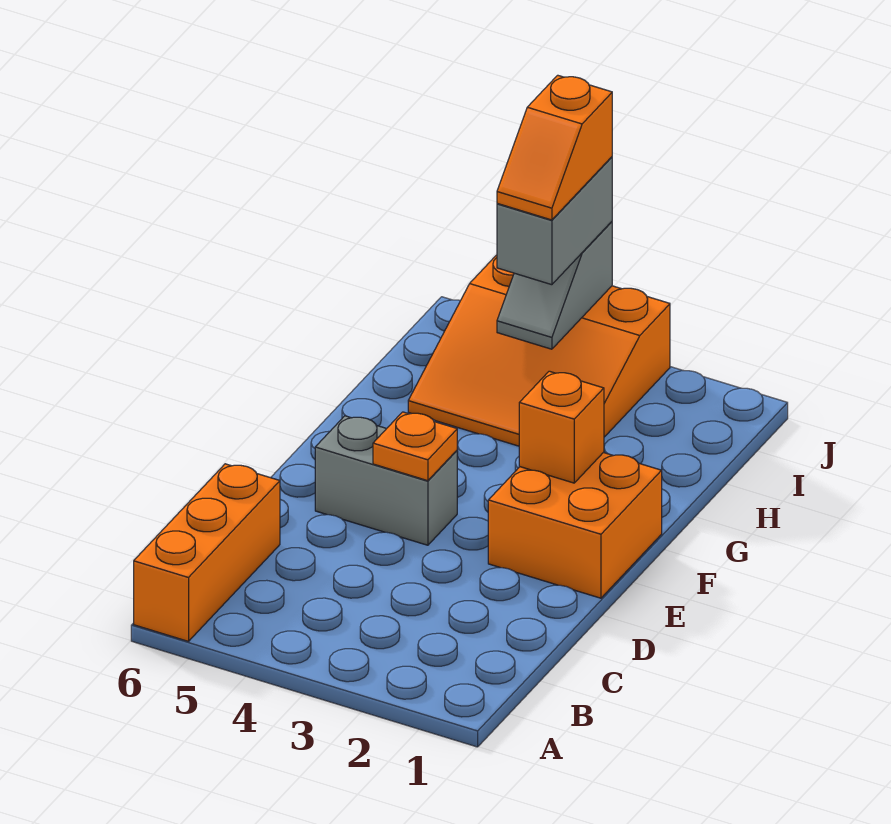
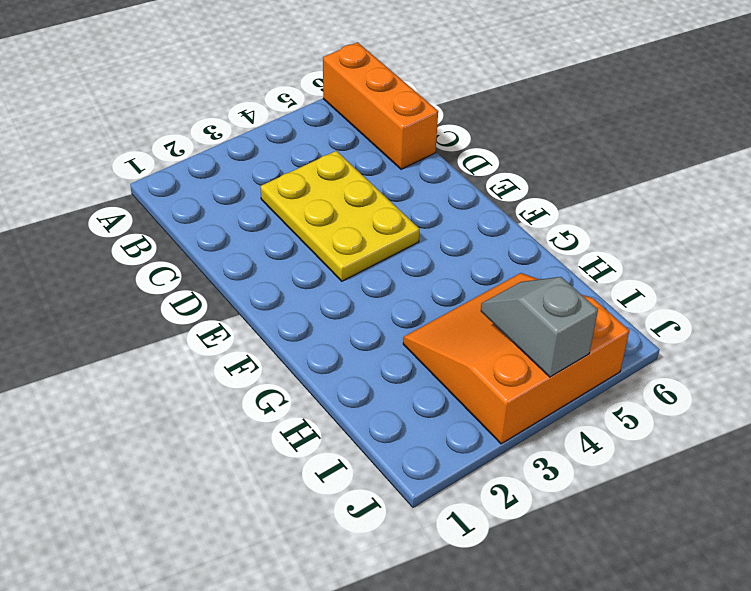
yellow 2x3 plate [261,151,420,281] -> grey 1x2 brick [315,416,457,545]
none -> orange 2x2 brick [488,453,662,598]
none -> orange 1x1 plate [373,412,457,481]

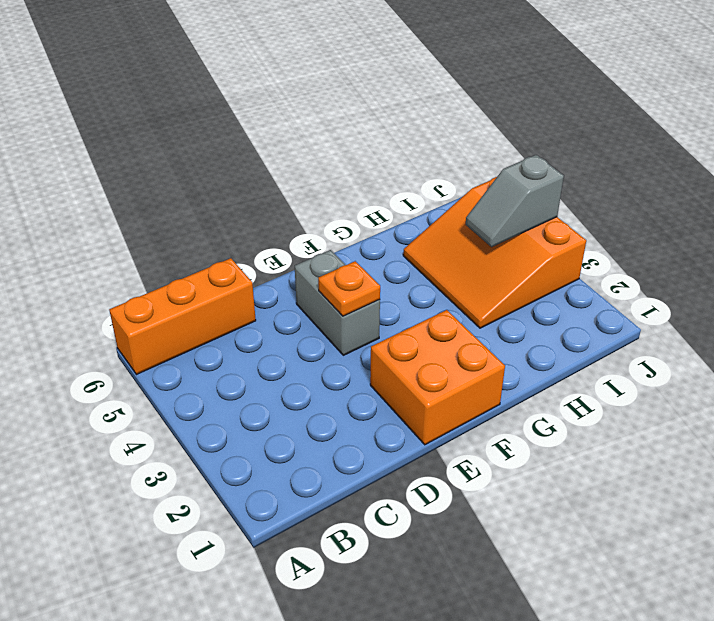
none -> orange 1x1 brick [519,371,604,483]
none -> grey 1x2 brick [497,157,612,285]

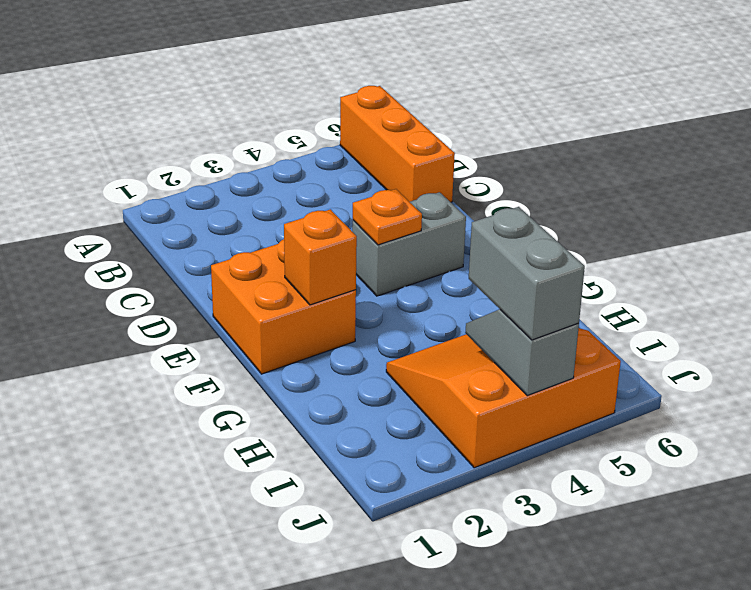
none -> orange 1x2 slope [497,75,612,220]

